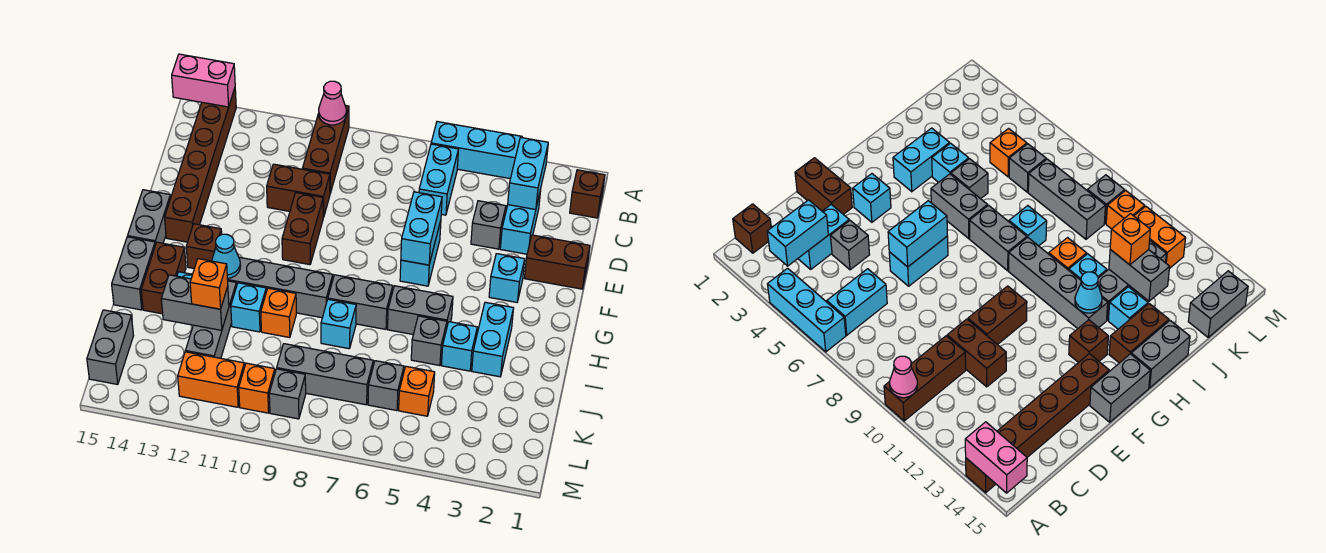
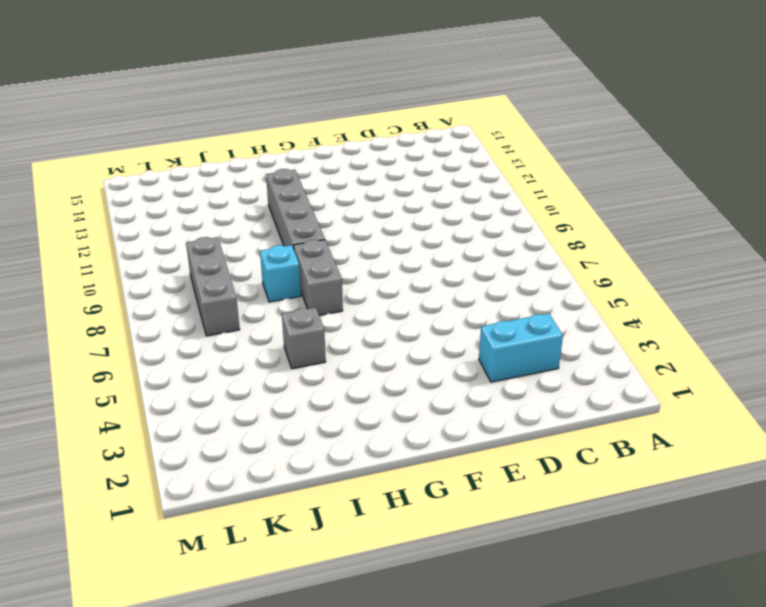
none -> cyan 1x3 brick [431,122,522,179]
none -> brown 1x3 brick [303,105,349,193]
none -> brown 1x6 brick [165,88,236,242]
none -> brown 1x1 brick [570,170,605,218]

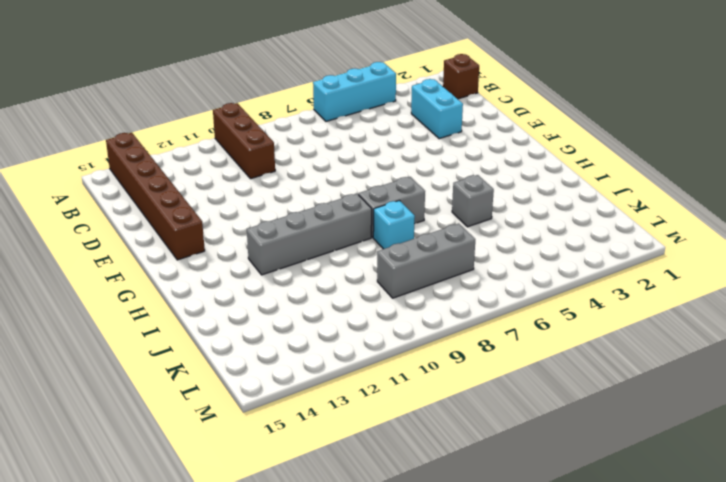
none -> cyan 1x2 brick [419,144,459,215]
none -> grey 1x1 brick [471,201,506,249]
none -> brown 1x2 brick [267,164,330,217]
none -> brown 1x2 brick [525,235,590,289]

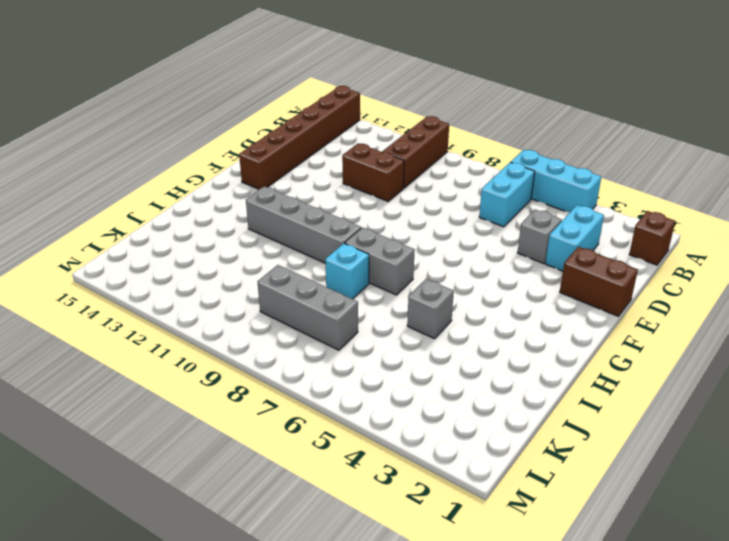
none -> cyan 1x2 brick [400,221,441,286]
none -> brown 1x2 brick [282,193,323,265]
none -> cyan 1x1 brick [489,254,525,302]
none -> grey 1x2 brick [128,190,171,245]

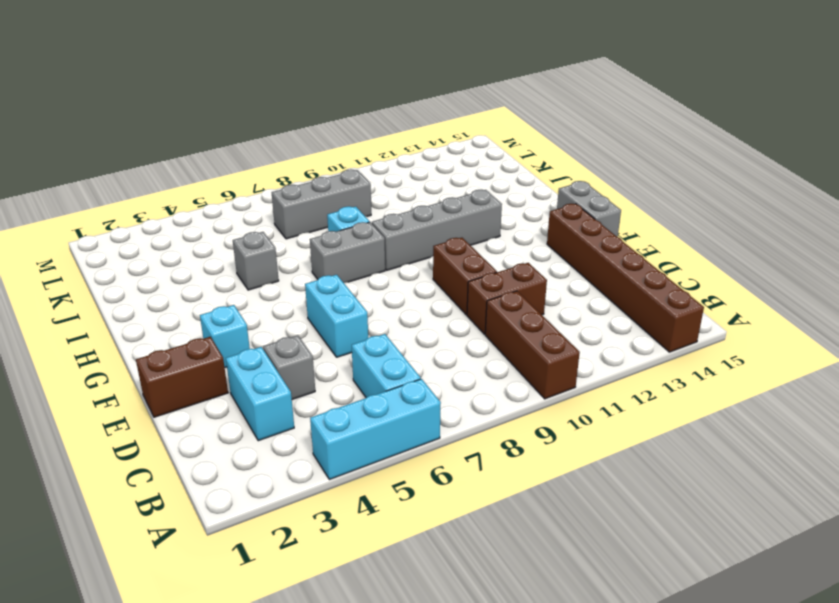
none -> brown 1x1 brick [570,170,605,218]
none -> brown 1x1 brick [186,224,222,268]
none -> cyan 1x2 brick [472,302,514,377]
none -> grey 1x2 brick [388,286,453,334]

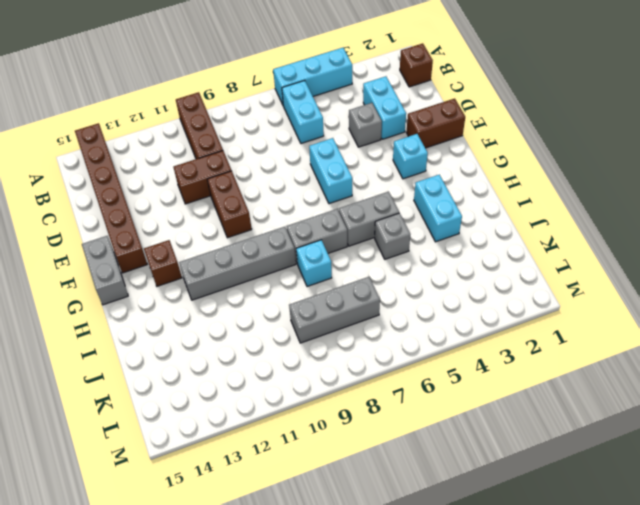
none -> brown 1x2 brick [141,242,186,314]
none -> grey 1x2 brick [112,237,155,310]
none -> cyan 1x1 brick [441,322,477,371]
none -> orange 1x1 brick [261,288,296,338]

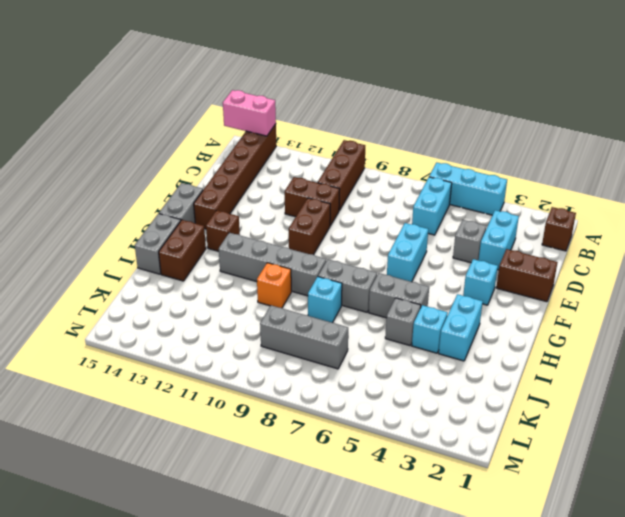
none -> cyan 1x1 brick [231,283,266,332]
none -> grey 1x3 brick [186,281,237,358]
none -> cyan 1x1 brick [1108,287,1148,329]
none -> orange 1x1 brick [399,366,435,416]

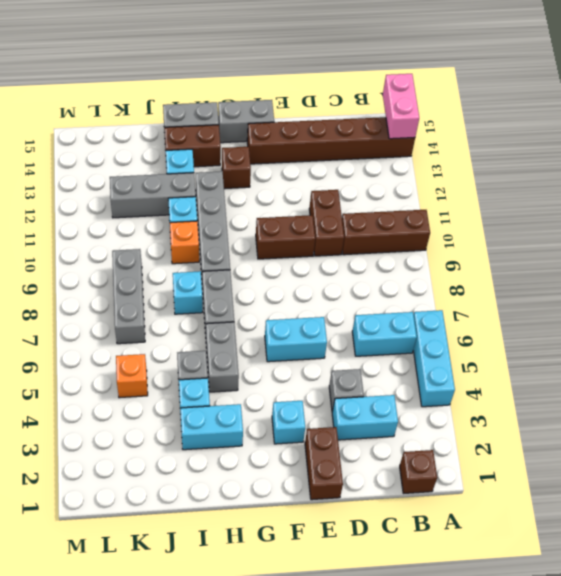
none -> grey 1x1 brick [368,361,404,411]
none -> grey 1x2 brick [87,310,134,385]
none -> grey 1x1 brick [269,369,306,419]
none -> orange 1x1 brick [239,363,275,413]

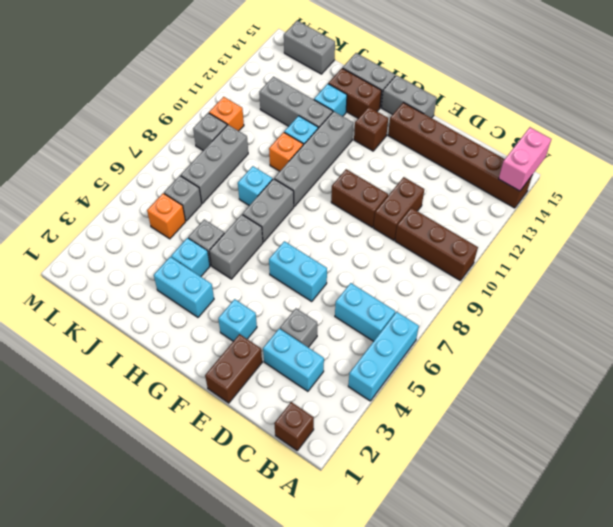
none -> orange 1x2 brick [178,352,245,407]
none -> pink 1x1 cone [319,81,346,125]
none -> cyan 1x2 brick [508,137,548,210]
none -> cyan 1x2 brick [401,192,442,265]

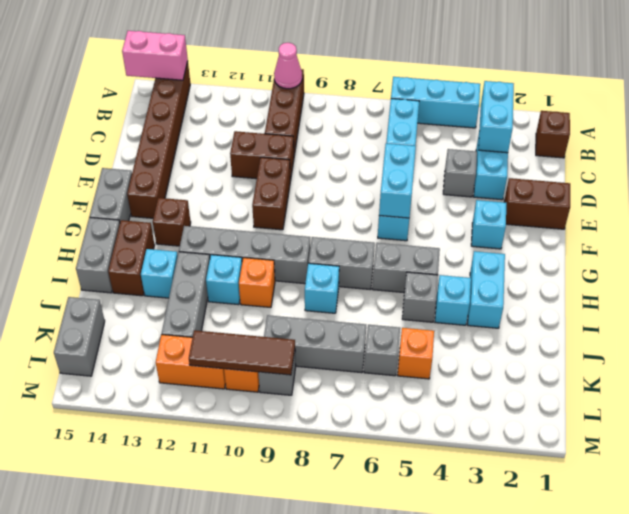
brown 1x3 tile [189,330,295,375] -> none
none -> cyan 1x1 cone [212,234,240,279]
none -> grey 1x2 brick [161,275,229,330]
none -> orange 1x1 brick [190,259,228,309]

